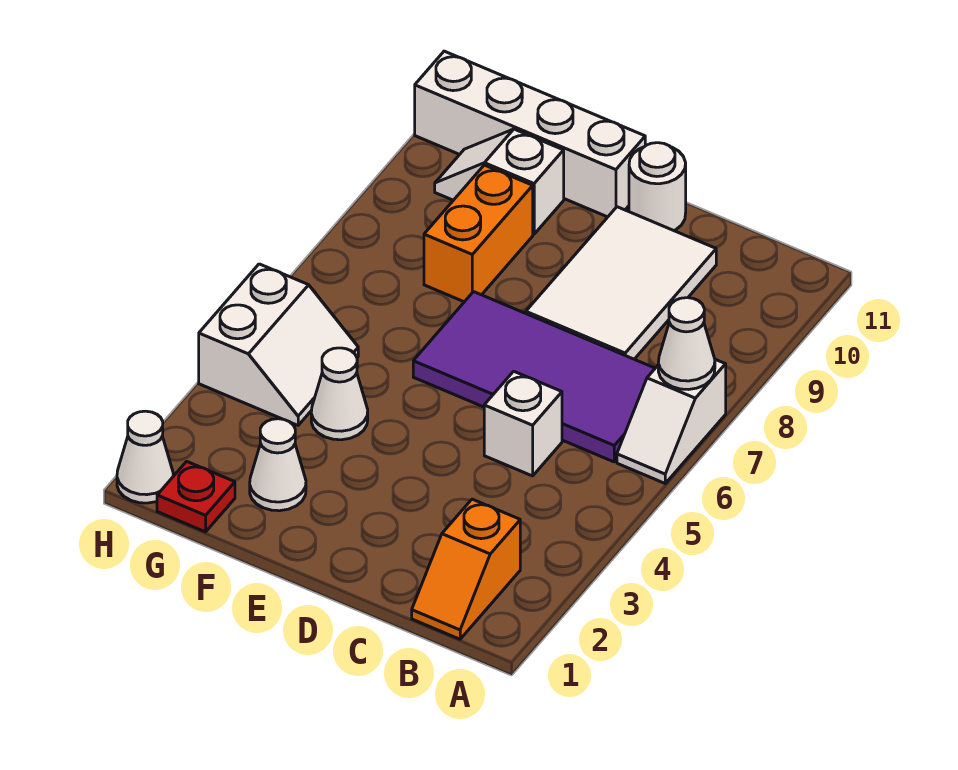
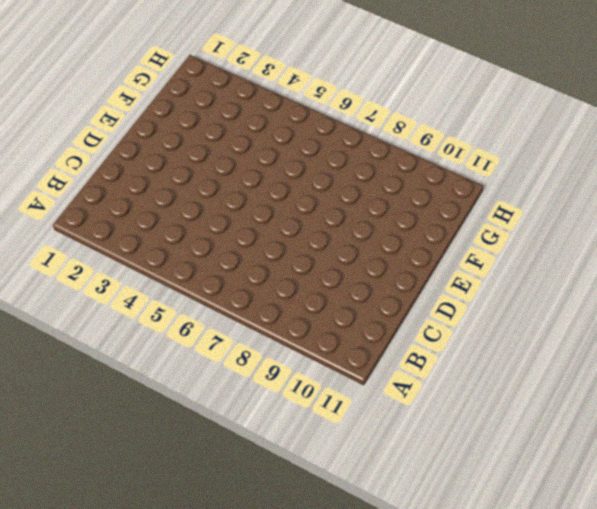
none -> white 1x2 slope [617,359,726,483]
none -> orange 1x2 slope [412,499,520,639]
none -> purple 2x4 tile [413,292,655,462]

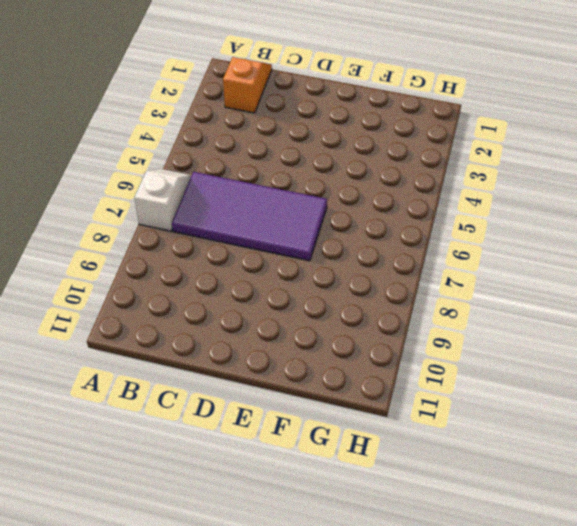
none -> white 1x1 brick [484,371,562,476]
none -> white 2x3 tile [526,207,716,359]
none -> white 1x1 round brick [629,143,686,231]

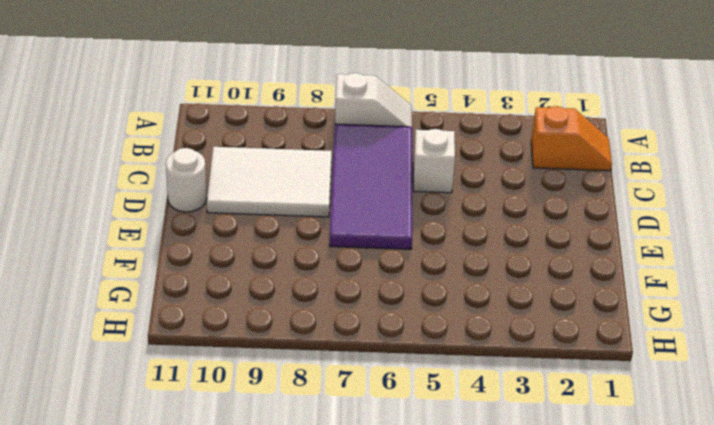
none -> white 1x4 brick [415,51,645,217]
none -> white 1x1 cone [250,419,306,511]
none -> white 1x1 cone [311,348,368,440]

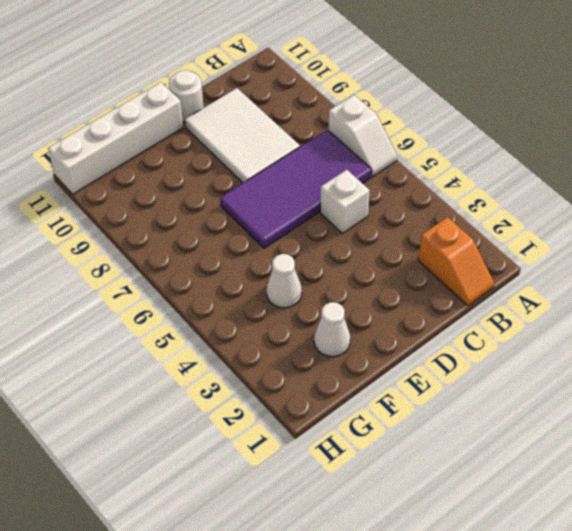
none -> orange 1x2 brick [424,165,533,302]
none -> white 1x2 slope [435,129,564,234]
none -> red 1x1 plate [157,461,235,532]

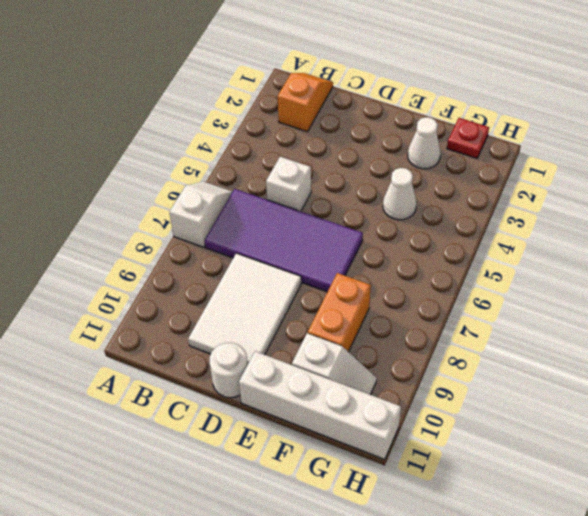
none -> white 2x2 slope [199,264,358,425]
none -> white 1x1 cone [117,411,173,503]
none -> white 1x1 cone [658,298,715,389]

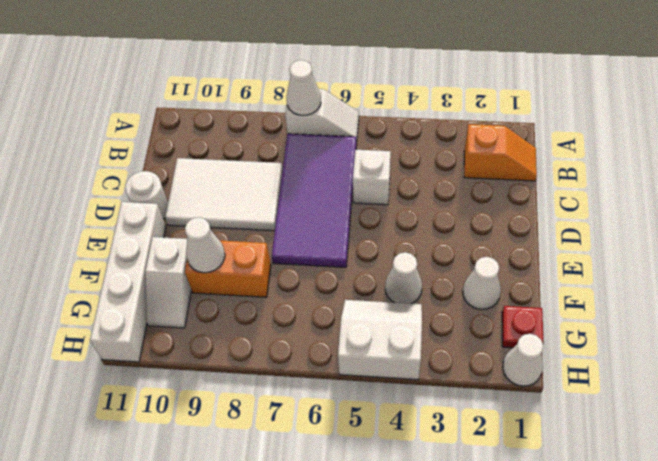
white 1x1 cone [185,217,225,273] -> none

